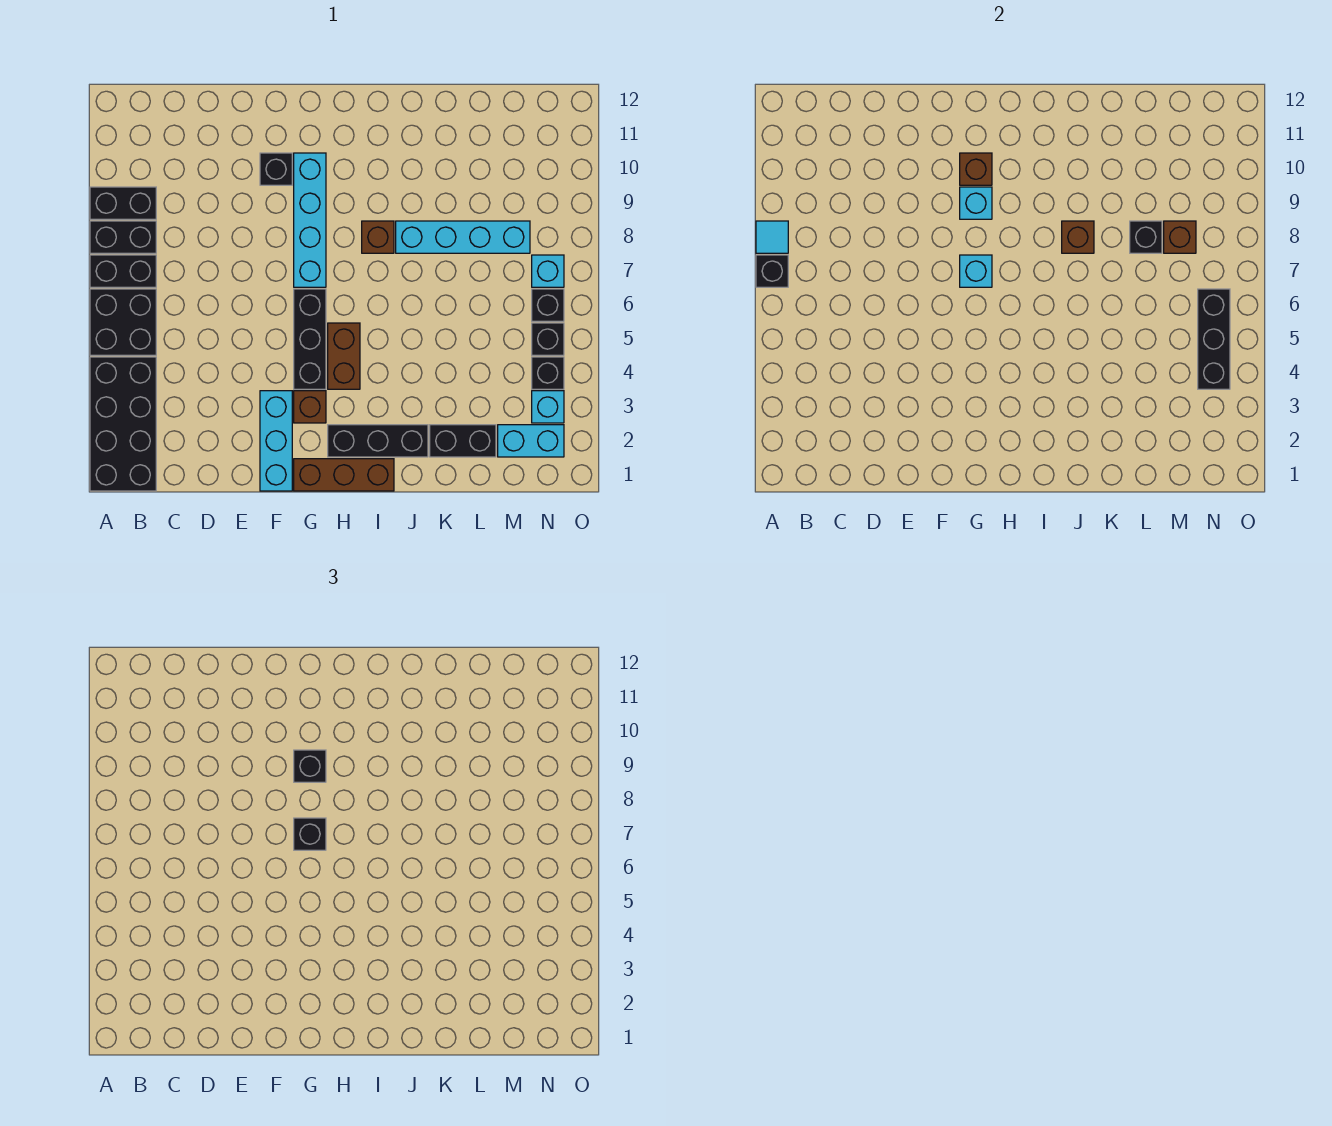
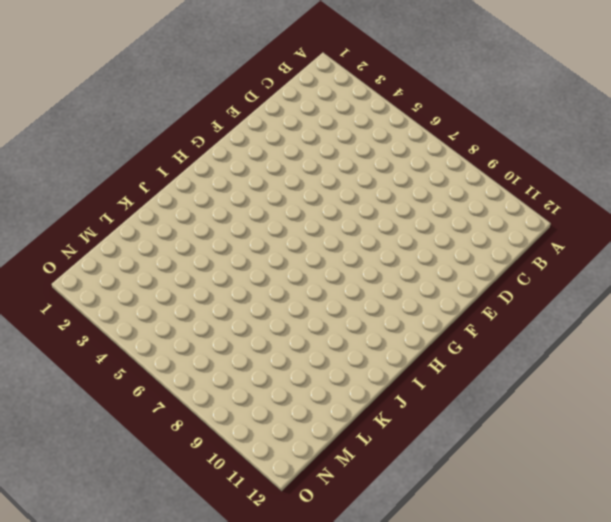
none -> black 2x4 brick [90,357,156,491]
none -> black 2x2 brick [90,289,156,355]
none -> black 1x2 brick [90,255,156,287]
none -> black 1x2 brick [90,221,156,253]

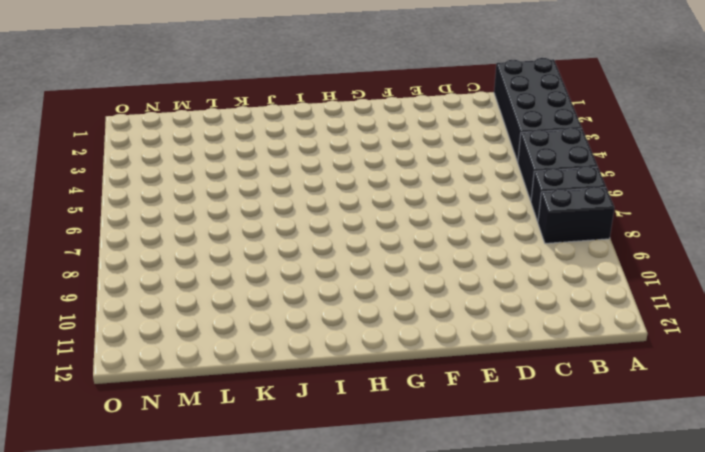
none -> black 1x2 brick [90,187,156,219]
none -> cyan 1x3 brick [260,391,292,491]
none -> black 1x1 brick [260,153,292,185]
none -> brown 1x3 brick [294,459,394,491]

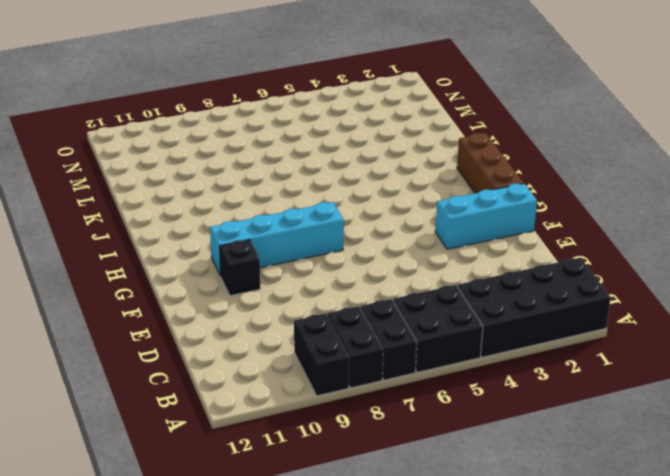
none -> brown 1x1 brick [294,391,326,423]
none -> black 1x3 brick [294,289,326,389]
none -> black 1x3 brick [328,425,428,457]
none -> brown 1x2 brick [328,323,360,389]

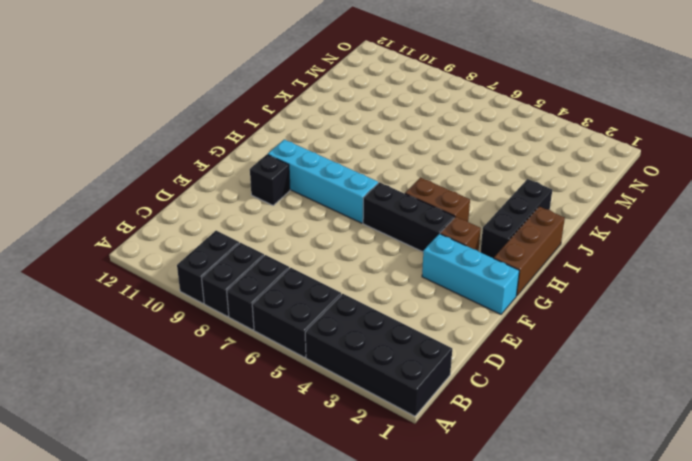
none -> brown 1x1 brick [362,221,394,253]
none -> cyan 1x4 brick [396,221,530,253]
none -> black 1x2 brick [430,425,496,457]
none -> cyan 1x2 brick [498,425,564,457]

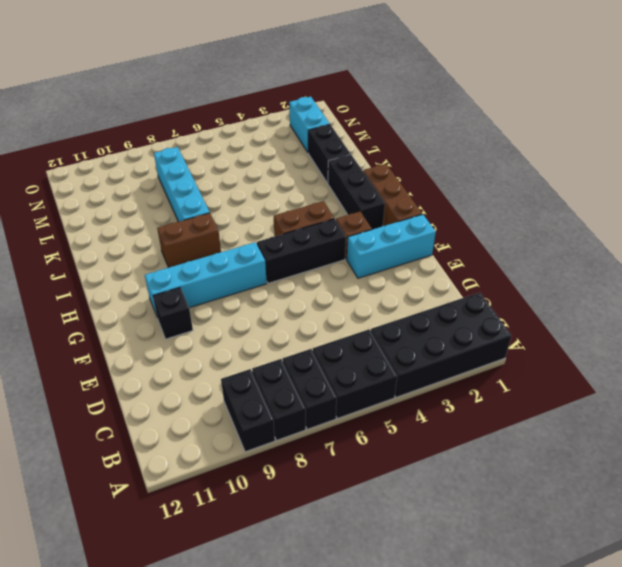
brown 1x2 brick [157,213,221,267] -> brown 1x1 brick [362,221,394,253]
none -> cyan 1x1 brick [532,391,564,423]
none -> black 1x1 brick [532,357,564,389]
none -> black 1x1 brick [532,323,564,355]
none -> black 1x1 brick [532,289,564,321]

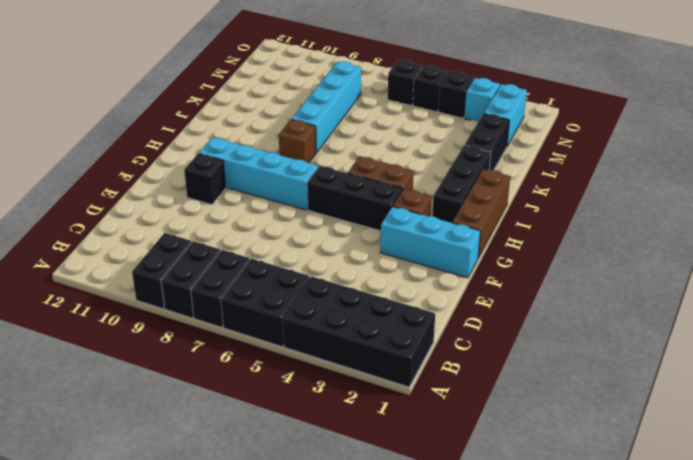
none -> cyan 1x1 brick [532,255,564,287]
none -> black 1x1 brick [756,255,788,287]
none -> cyan 1x1 tile [756,221,788,253]
none -> cyan 1x1 brick [960,255,992,287]

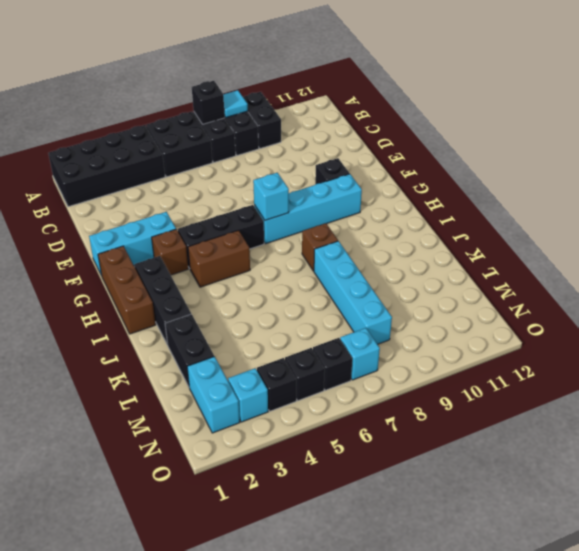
none -> cyan 1x1 brick [960,187,992,219]
none -> brown 1x1 brick [960,153,992,185]
none -> brown 1x1 brick [1062,221,1094,253]
none -> black 1x1 brick [1130,221,1162,253]

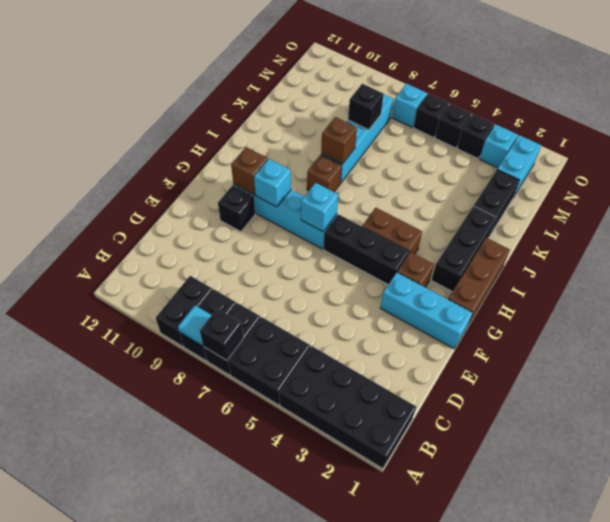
none -> brown 1x1 brick [1164,221,1196,253]
none -> black 1x3 brick [1198,289,1230,389]
none -> black 1x1 brick [294,818,326,850]
none -> black 1x1 brick [294,750,326,782]

